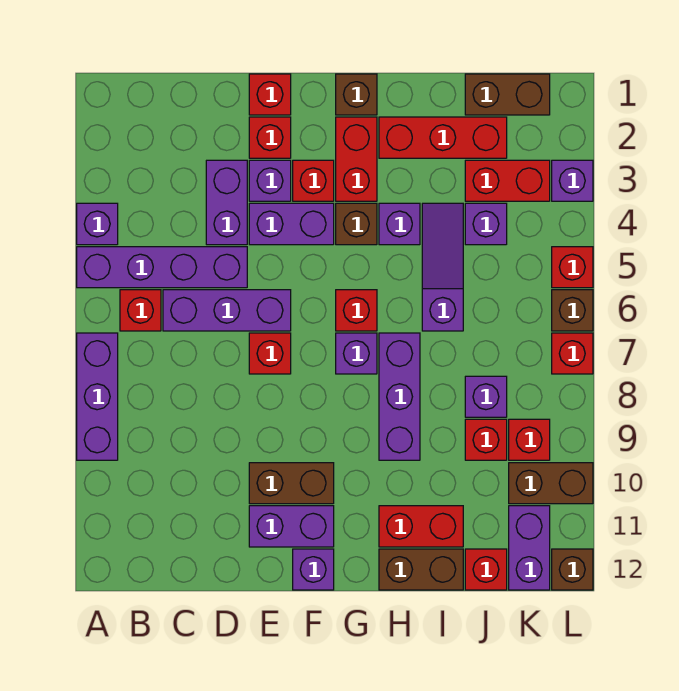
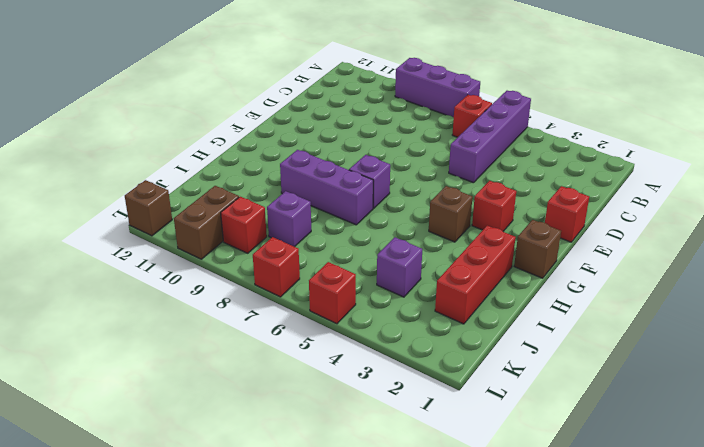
none -> purple 1x1 brick [77,203,118,245]
none -> purple 1x3 brick [163,290,291,331]
none -> purple 1x2 brick [206,160,247,245]
none -> red 1x1 brick [249,117,291,158]

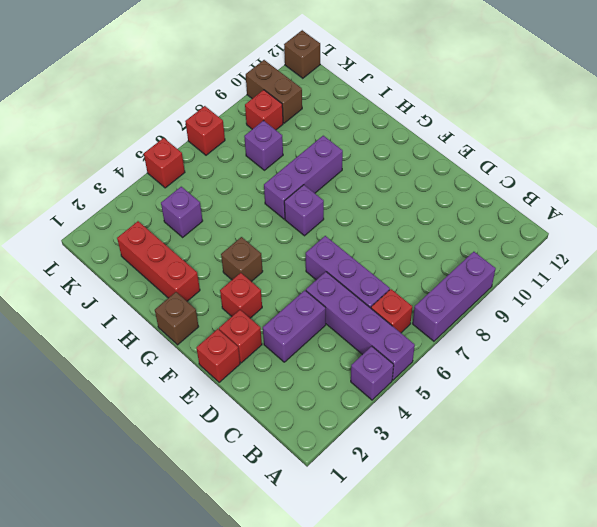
none -> purple 1x1 brick [249,160,291,201]
none -> purple 1x2 brick [249,203,334,245]
none -> red 1x1 brick [249,333,291,374]
none -> brown 1x2 brick [249,463,334,504]

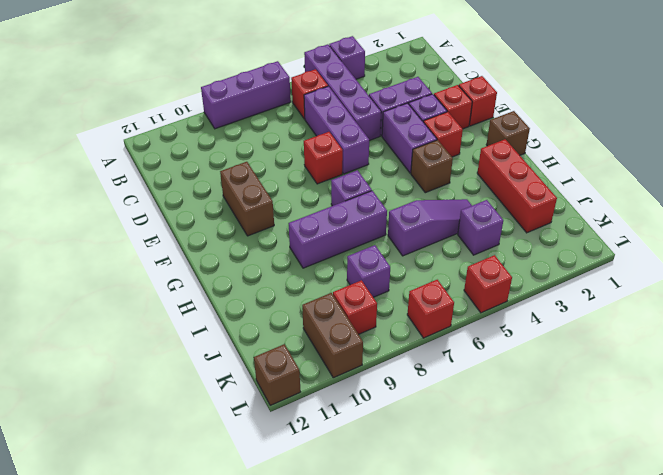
none -> purple 1x2 brick [249,506,334,547]
none -> purple 1x1 brick [293,549,334,590]
none -> red 1x2 brick [336,117,377,201]
none -> red 1x1 brick [336,290,377,331]

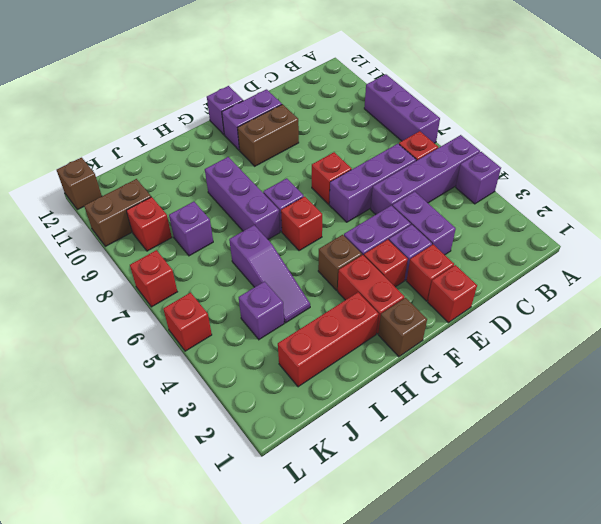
none -> purple 1x1 brick [379,203,420,245]
none -> red 1x2 brick [379,506,463,547]
none -> brown 1x2 brick [379,549,463,590]
none -> brown 1x2 brick [465,74,550,115]

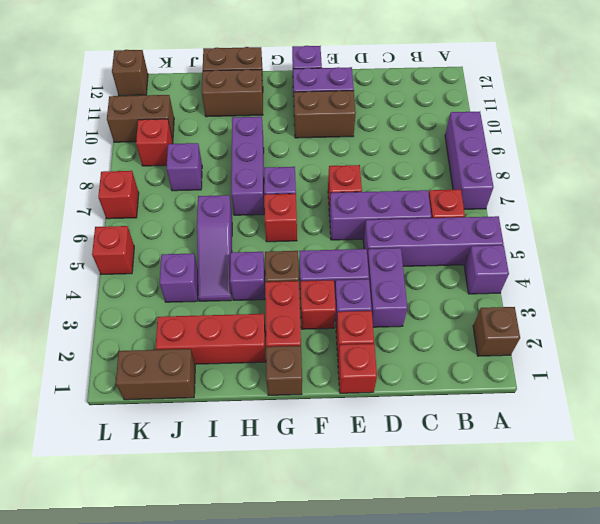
brown 1x1 brick [473,307,520,356] -> brown 1x1 brick moved to [552,290,593,331]
brown 1x2 brick [202,69,263,117] -> red 1x2 brick [379,506,463,547]
none -> red 1x2 brick [465,160,550,201]
none -> red 1x1 brick [465,419,507,460]
none -> red 1x1 brick [465,549,507,590]
none -> purple 1x2 brick [509,506,550,590]

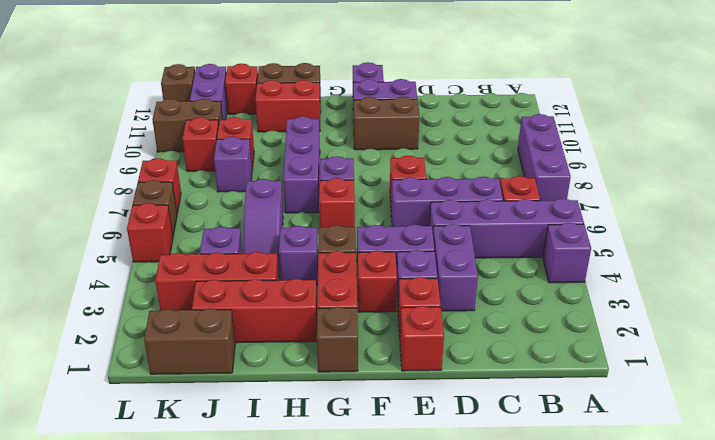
red 1x3 brick [155,252,279,310] -> red 1x2 brick [465,160,550,201]
none -> purple 1x1 brick [552,160,593,201]

